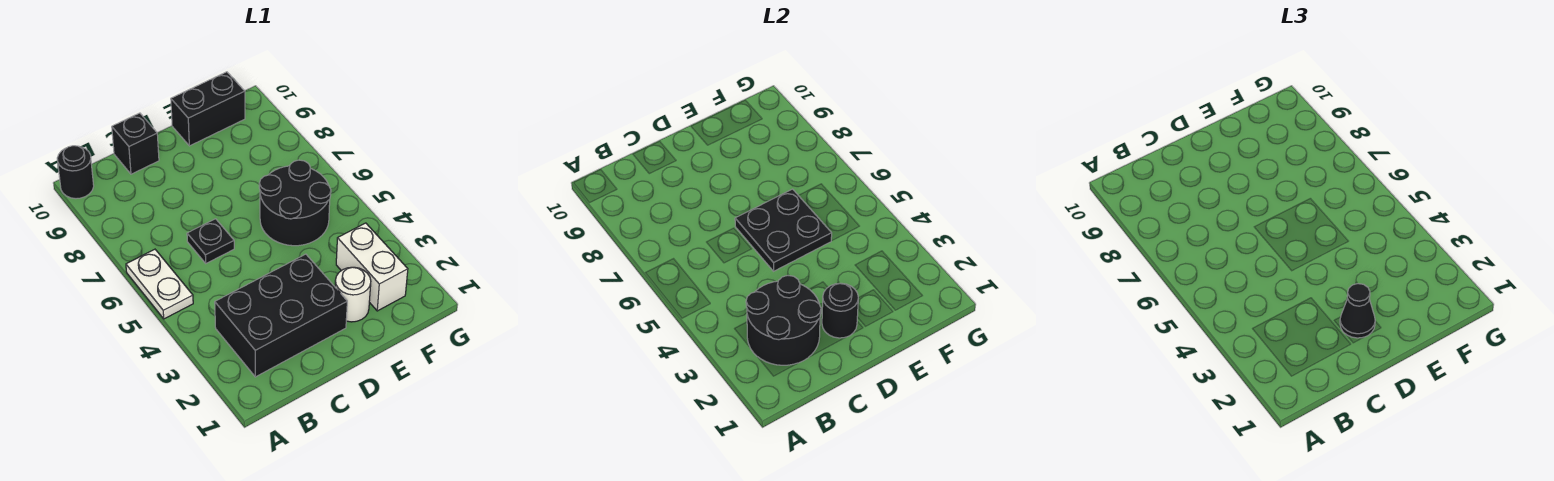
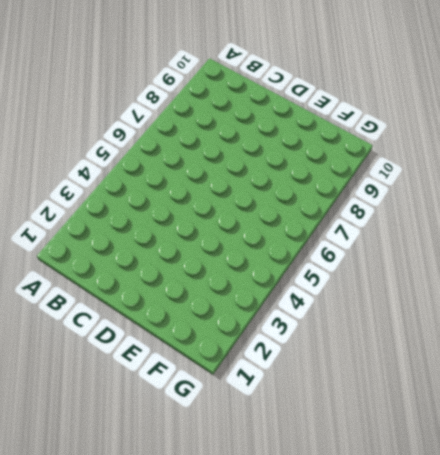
none -> white 1x2 plate [126,249,193,319]
none -> black 1x1 round brick [57,146,94,199]
none -> black 2x3 brick [215,254,347,377]

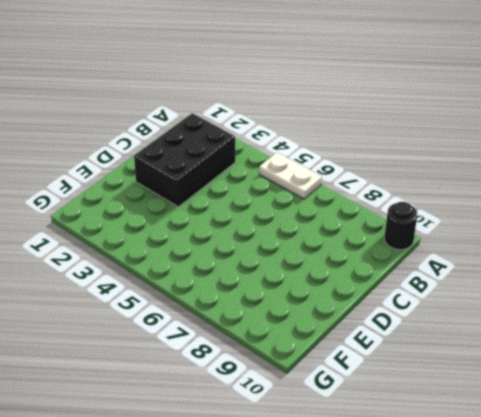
none -> black 1x1 plate [187,219,234,263]
none -> black 1x1 brick [112,113,159,174]
none -> white 1x1 round brick [335,267,371,322]

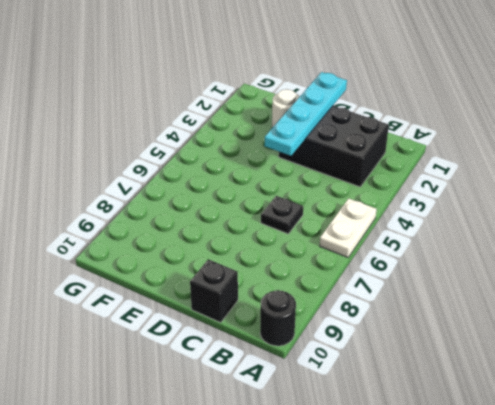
cyan 1x4 plate [264,72,347,156] -> black 1x1 round brick [822,283,858,338]
none -> black 2x2 round brick [259,160,331,246]
none -> black 1x2 brick [171,72,245,146]
none -> white 1x2 brick [336,223,408,311]

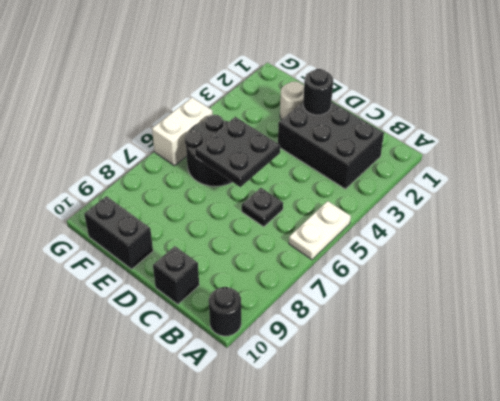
white 1x2 brick [152,98,213,166] -> white 1x2 brick moved to [336,223,408,311]
none -> black 2x2 round brick [746,276,821,365]
none -> black 1x1 cone [1340,284,1375,338]

